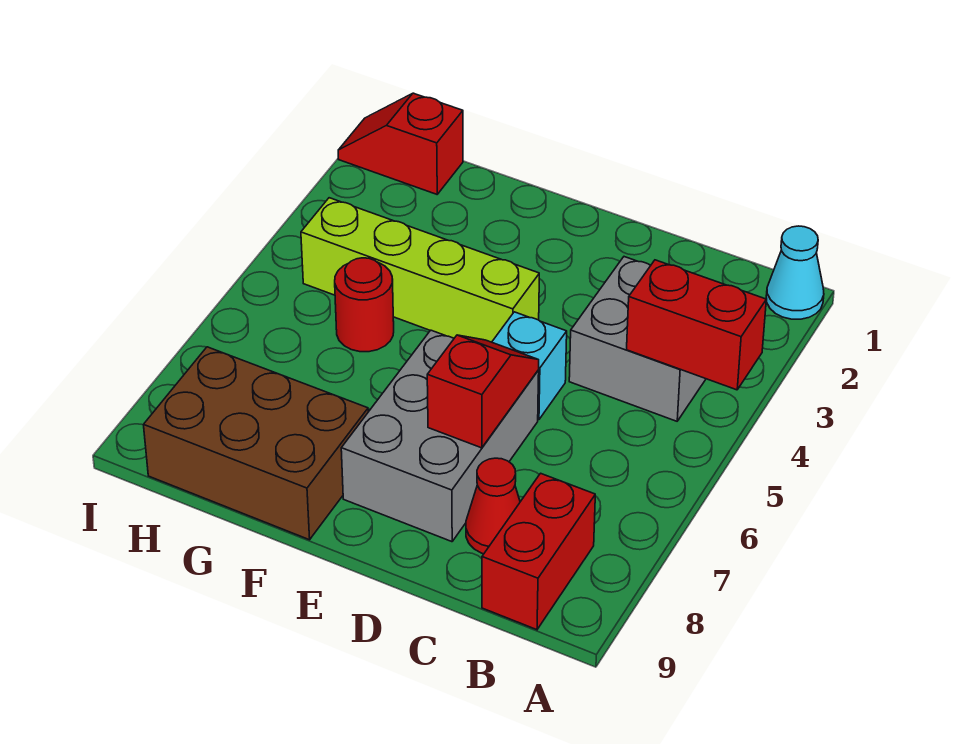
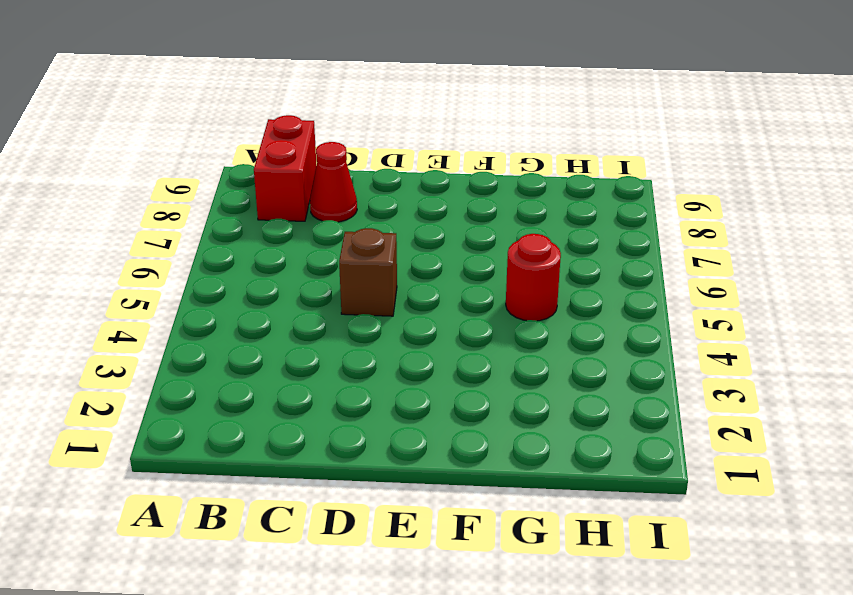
brown 1x1 brick [339,228,397,316] -> cyan 1x1 brick [492,312,567,420]
none -> cyan 1x1 cone [766,226,824,319]
none -> grey 2x2 brick [569,257,706,421]
none -> grey 2x3 brick [341,330,539,542]

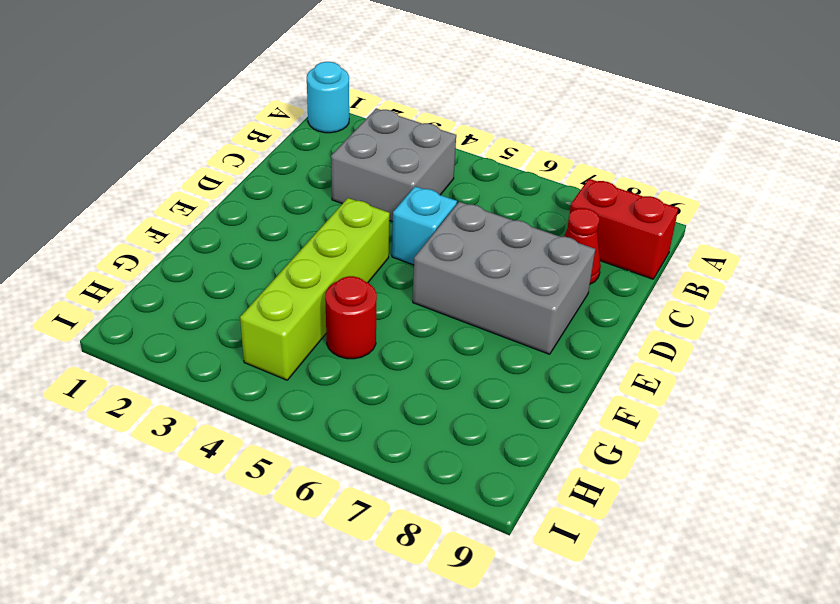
cyan 1x1 round brick [307,62,349,133] -> cyan 1x1 cone [766,226,824,319]
none -> brown 2x3 brick [144,347,368,540]
none -> red 1x2 slope [338,93,463,194]
none -> red 1x2 brick [627,260,766,390]

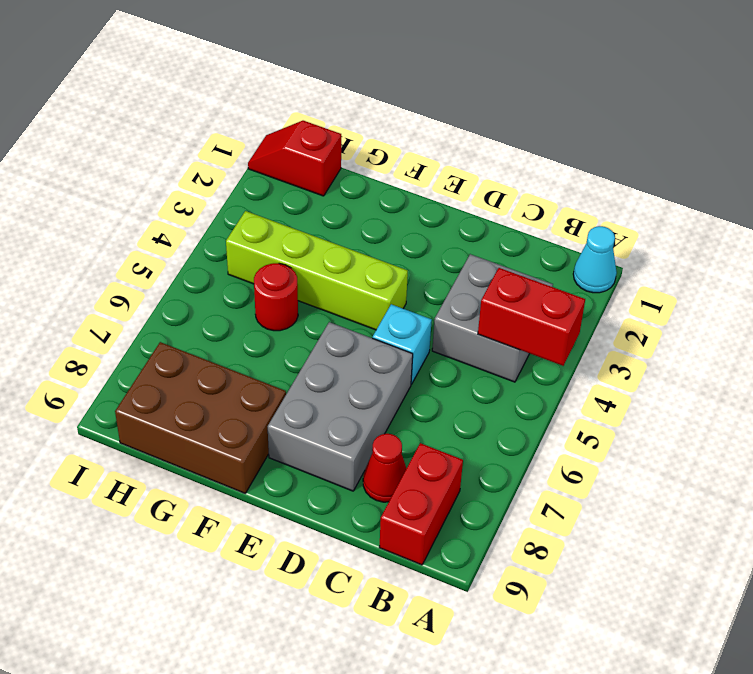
none -> red 1x2 slope [427,335,539,448]

